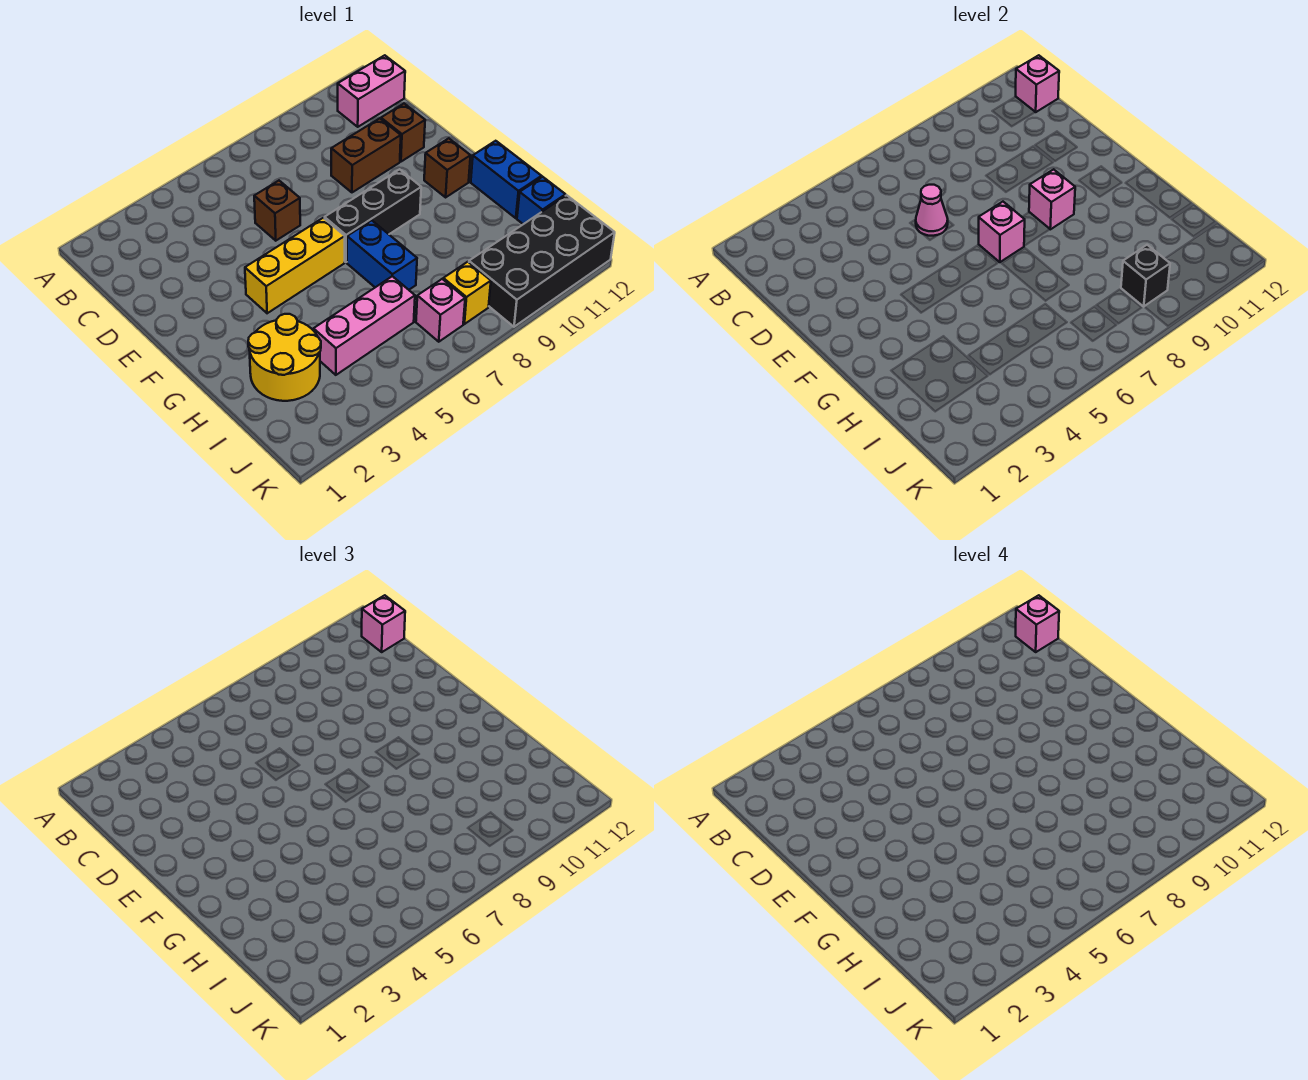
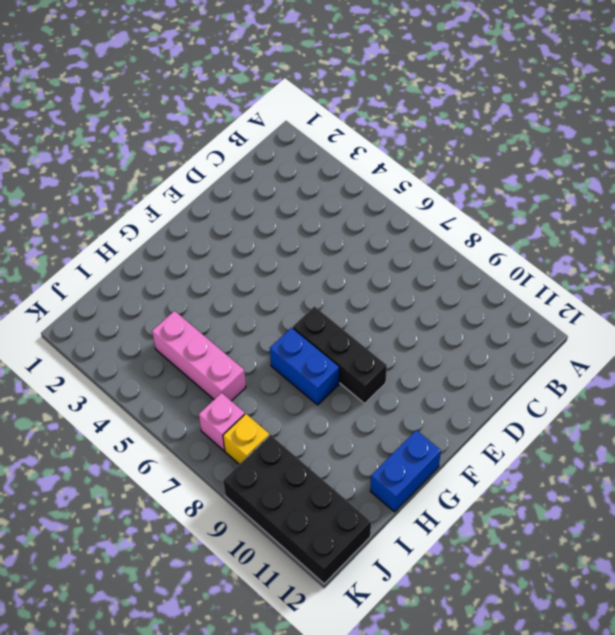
blue 1x2 brick [270,328,339,405] -> blue 1x2 brick turned to [347,220,417,290]
none -> pink 1x2 brick [338,55,405,127]
none -> brown 1x1 brick [254,181,300,241]
none -> brown 1x2 brick [331,118,401,192]

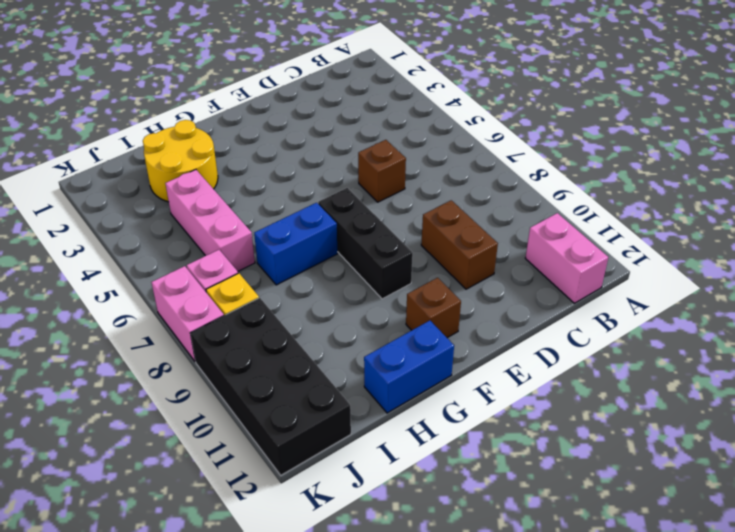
pink 1x2 brick [152,266,224,362] -> none
none -> brown 1x1 brick [381,104,425,162]
none -> yellow 1x3 brick [245,218,345,313]
none -> blue 1x1 brick [517,177,565,224]

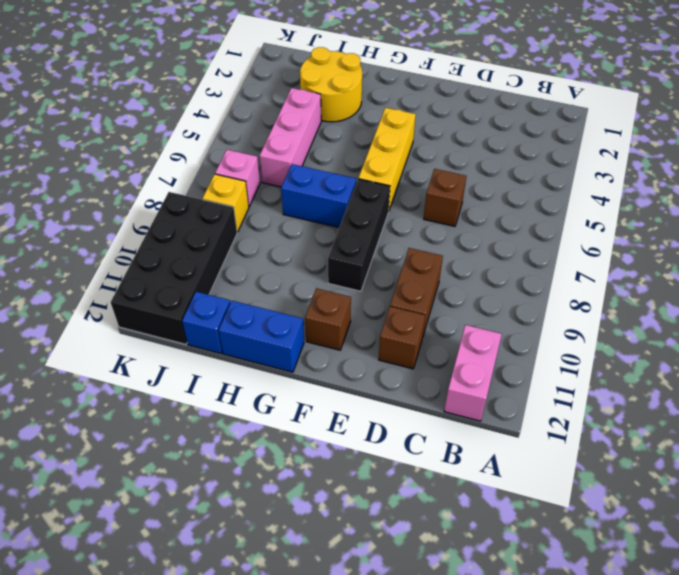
none -> pink 1x1 brick [1016,55,1059,112]
none -> pink 1x1 cone [916,185,948,236]
none -> pink 1x1 brick [979,202,1025,262]

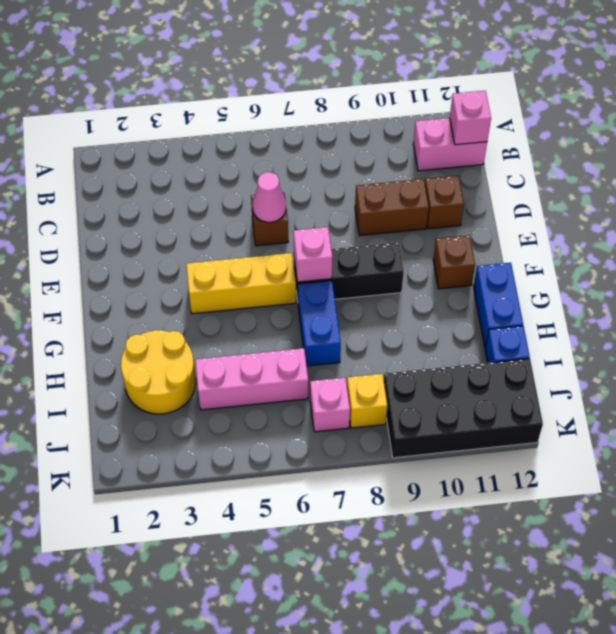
none -> pink 1x1 brick [1029,169,1075,229]
none -> black 1x1 brick [1121,245,1170,307]
none -> pink 1x1 brick [362,595,405,652]

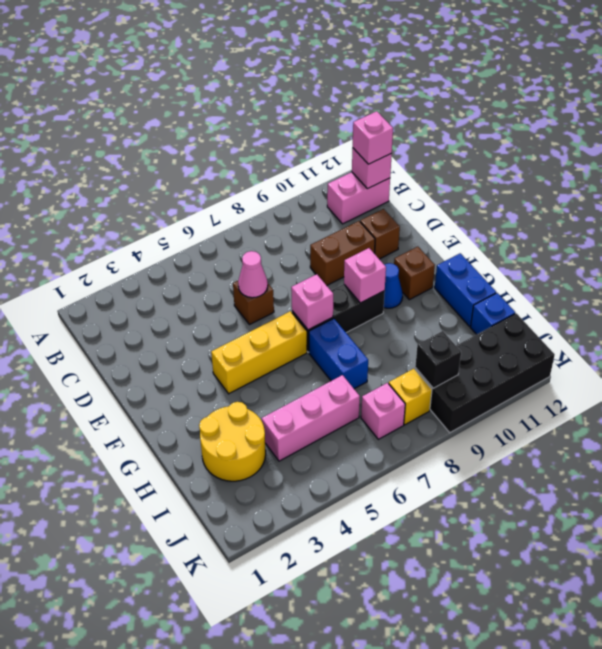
blue 1x1 cone [384,263,403,308] -> none
none -> pink 1x1 brick [1016,595,1059,652]

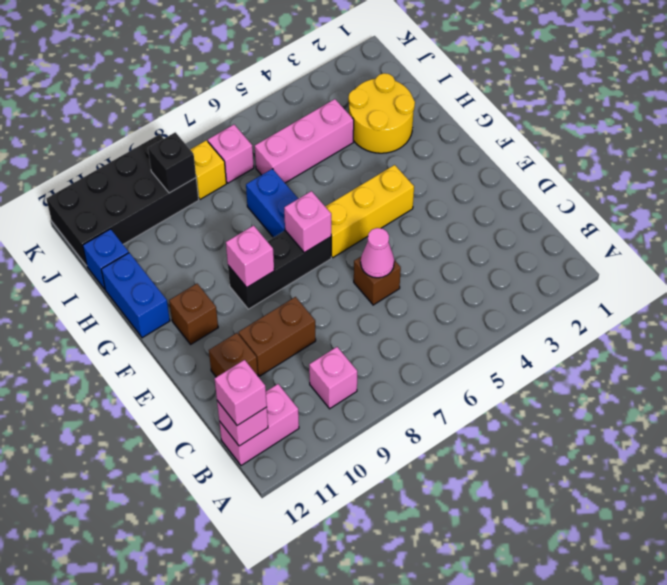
pink 1x1 brick [309,347,357,409] -> pink 1x1 brick moved to [1016,595,1059,652]

